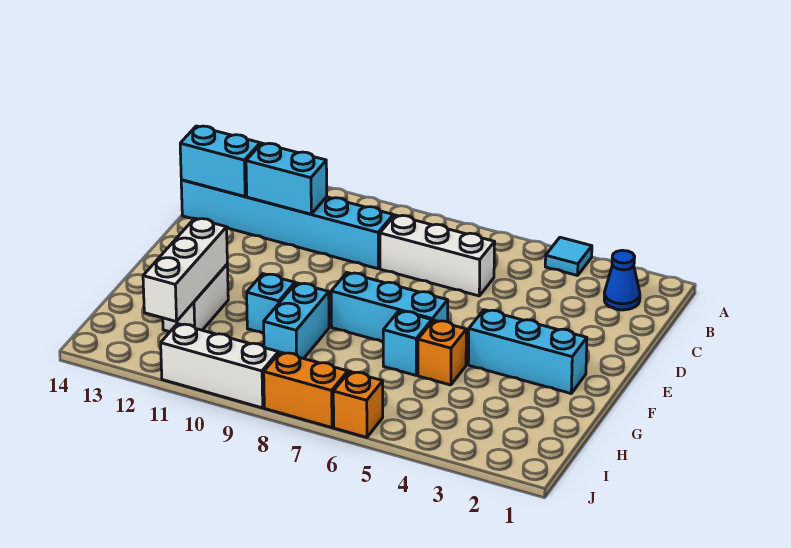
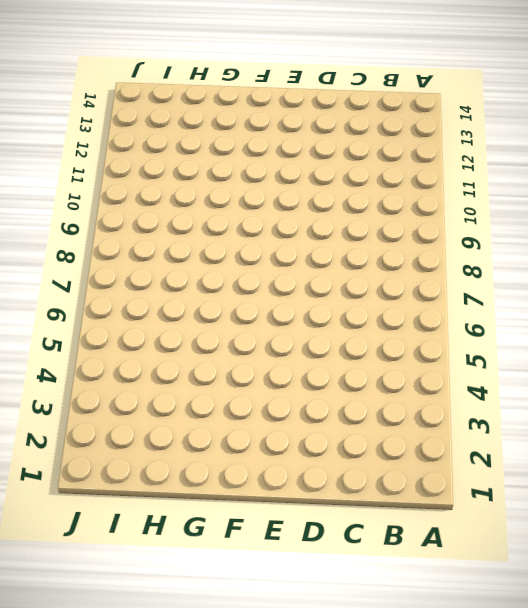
none -> cyan 1x1 tile [545,237,592,276]
none -> blue 1x1 cone [604,250,640,310]
none -> white 1x3 brick [380,215,495,296]

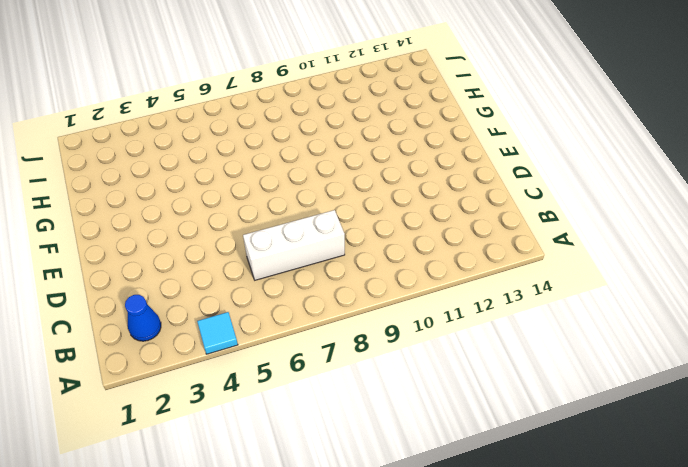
none -> cyan 1x6 brick [181,180,393,269]
none -> cyan 1x3 brick [468,310,587,393]
none -> cyan 1x3 brick [331,273,448,342]

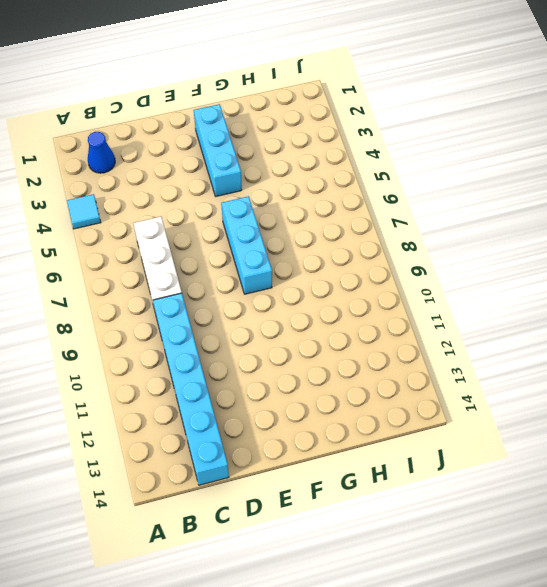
none -> orange 1x1 brick [418,320,466,385]
none -> cyan 1x1 brick [383,311,432,375]
none -> cyan 1x2 brick [263,283,329,359]

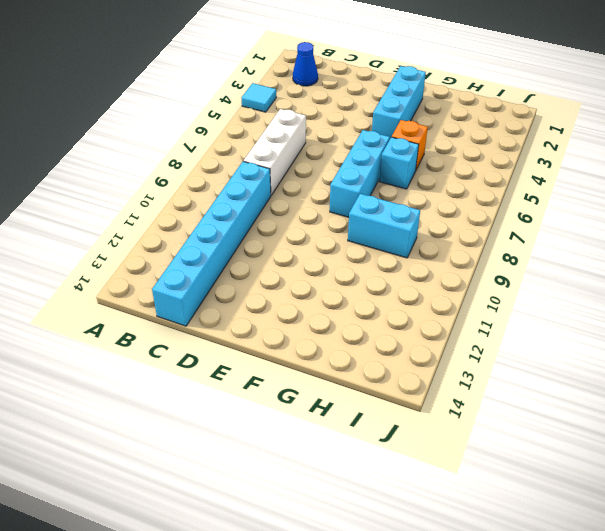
none -> cyan 1x1 brick [247,274,295,333]
none -> white 1x2 brick [163,265,228,332]
none -> orange 1x1 brick [333,371,383,437]

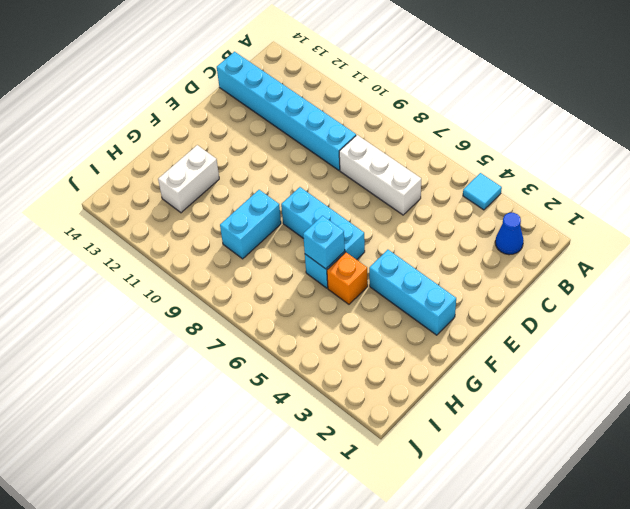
cyan 1x1 brick [303,216,345,269] -> cyan 1x1 brick moved to [247,274,295,333]
none -> orange 1x1 brick [333,371,383,437]
none -> orange 1x2 brick [264,352,348,428]
none -> white 1x3 brick [161,324,278,408]

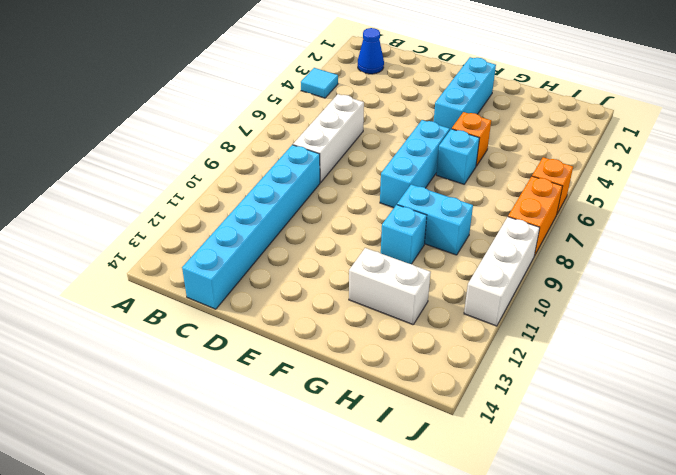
none -> cyan 1x2 brick [246,143,327,214]
none -> cyan 1x2 brick [180,126,260,196]
none -> white 1x3 brick [143,218,227,322]

